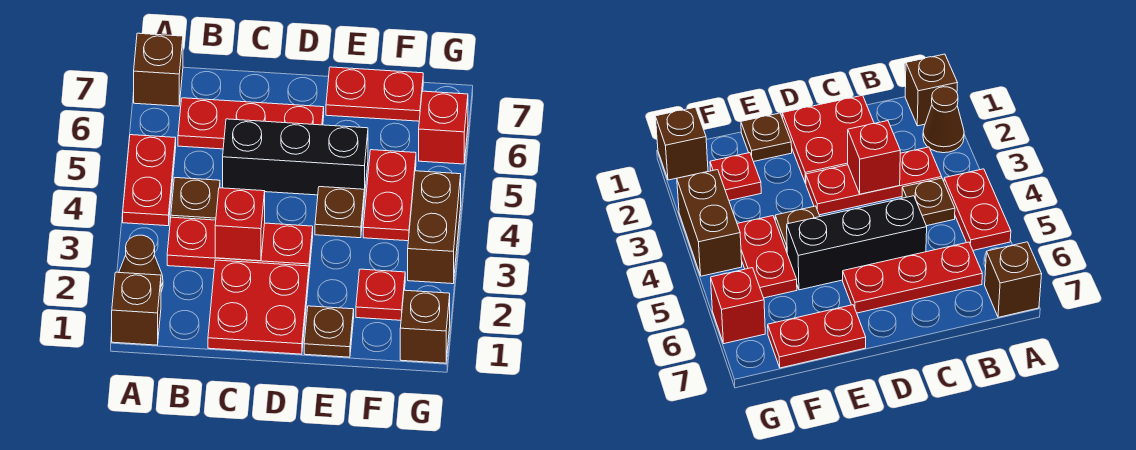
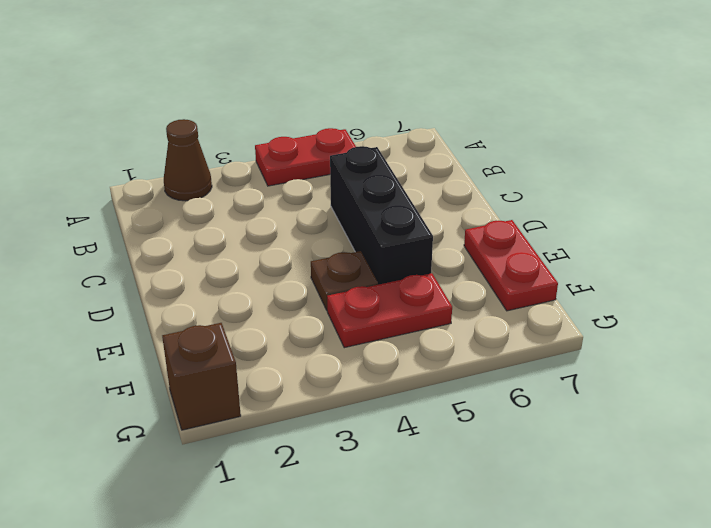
none -> brown 1x1 brick [112,272,161,345]
none -> brown 1x1 brick [134,33,183,106]
none -> red 1x3 plate [167,217,313,271]

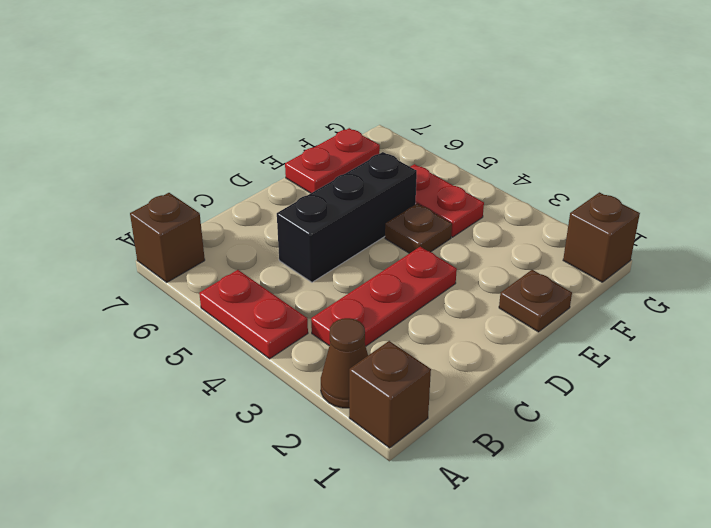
none -> brown 1x1 plate [171,178,220,220]
none -> red 1x3 plate [178,98,324,149]
none -> red 2x2 plate [208,260,309,354]

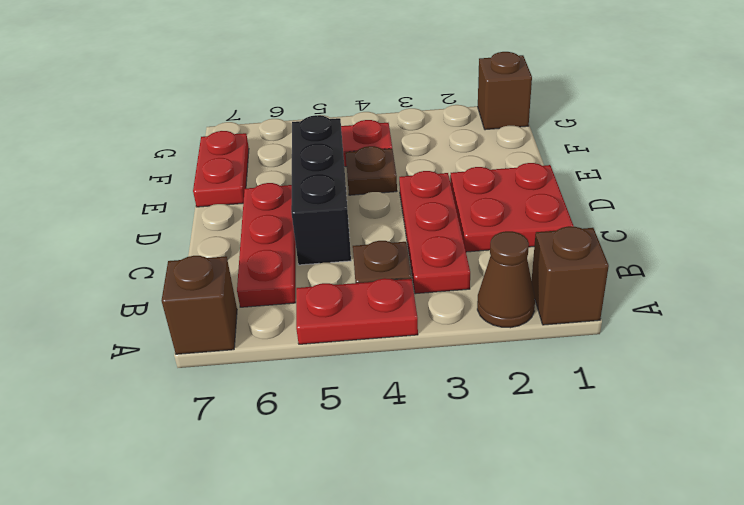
none -> brown 1x1 plate [304,306,354,357]
none -> red 1x1 plate [356,269,405,320]
none -> brown 1x2 brick [408,171,461,284]

